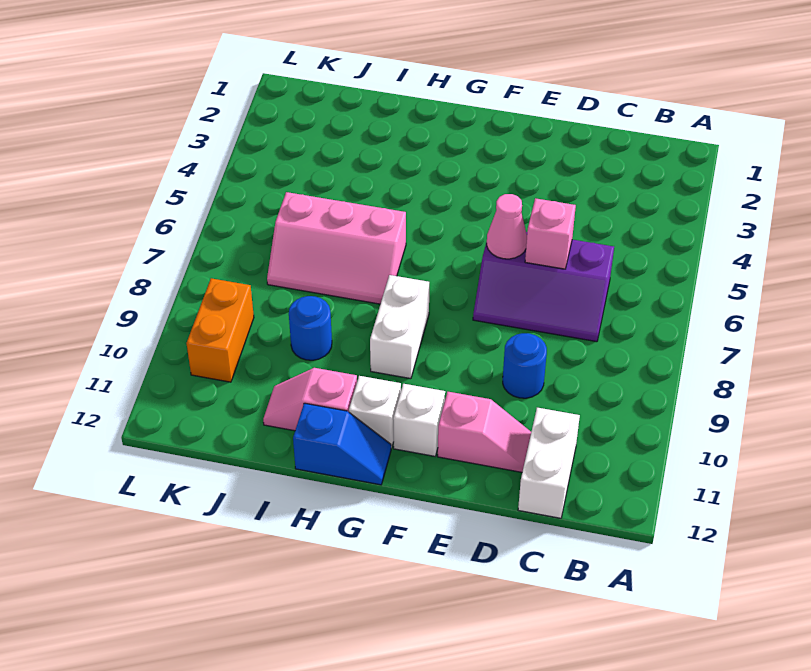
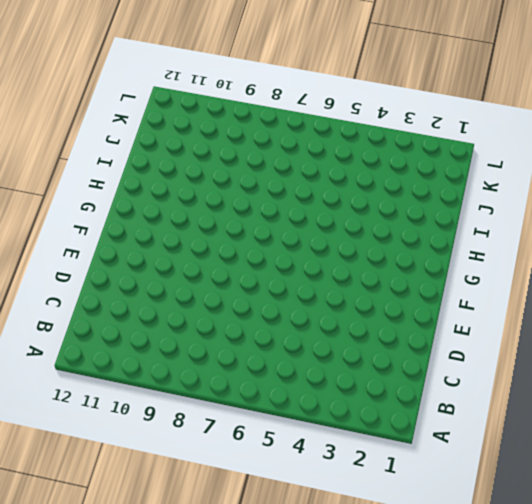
none -> purple 2x3 slope [473,232,614,342]
none -> white 1x2 brick [518,408,580,518]
none -> blue 1x1 round brick [503,333,547,398]

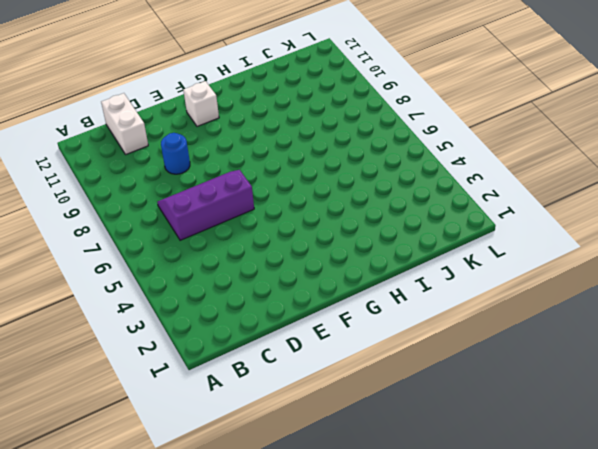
none -> pink 1x2 slope [438,392,531,472]
none -> white 1x2 brick [370,275,429,379]
none -> white 1x1 brick [349,376,401,448]

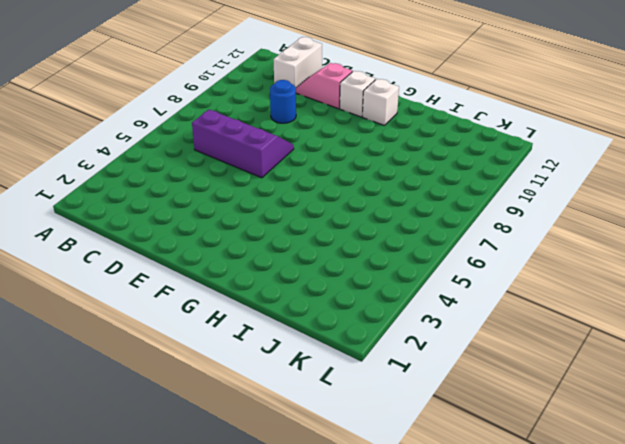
none -> white 1x2 brick [370,275,429,379]
none -> blue 1x2 slope [293,403,391,485]
none -> pink 2x3 slope [267,192,406,304]

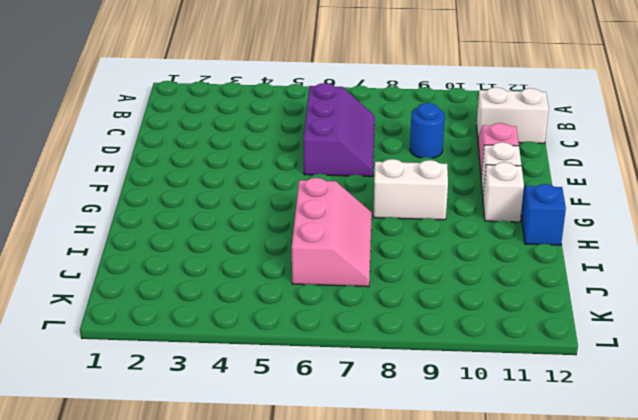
none -> pink 1x2 slope [263,368,357,431]
none -> blue 1x1 round brick [289,296,332,360]
none -> orange 1x2 brick [186,278,254,382]

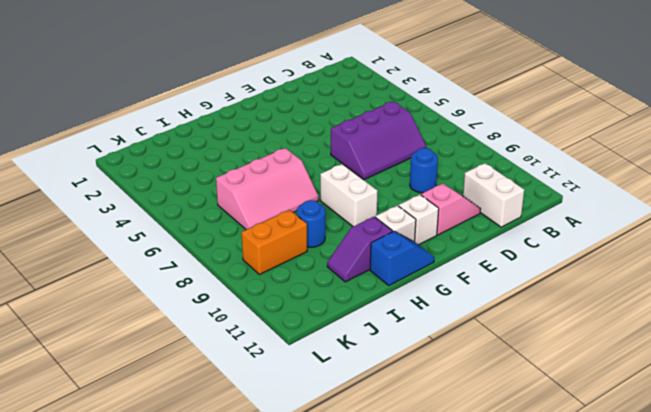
purple 1x2 slope [327,217,393,282] -> pink 1x2 slope [263,368,357,431]
orange 1x2 brick [242,210,307,275] -> orange 1x2 brick turned to [186,278,254,382]
none -> pink 1x1 brick [525,198,576,269]
none -> pink 1x1 cone [487,194,527,259]

